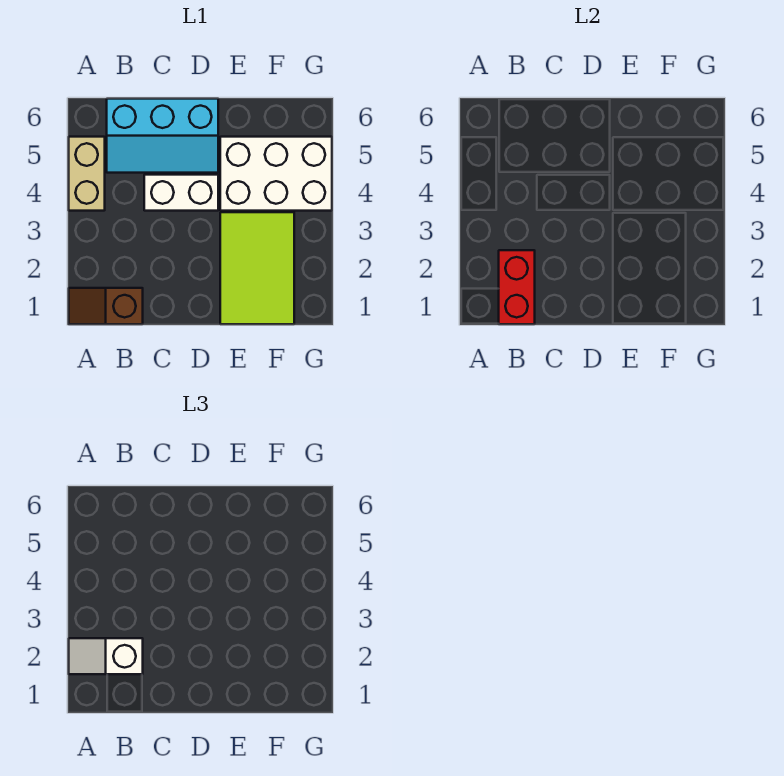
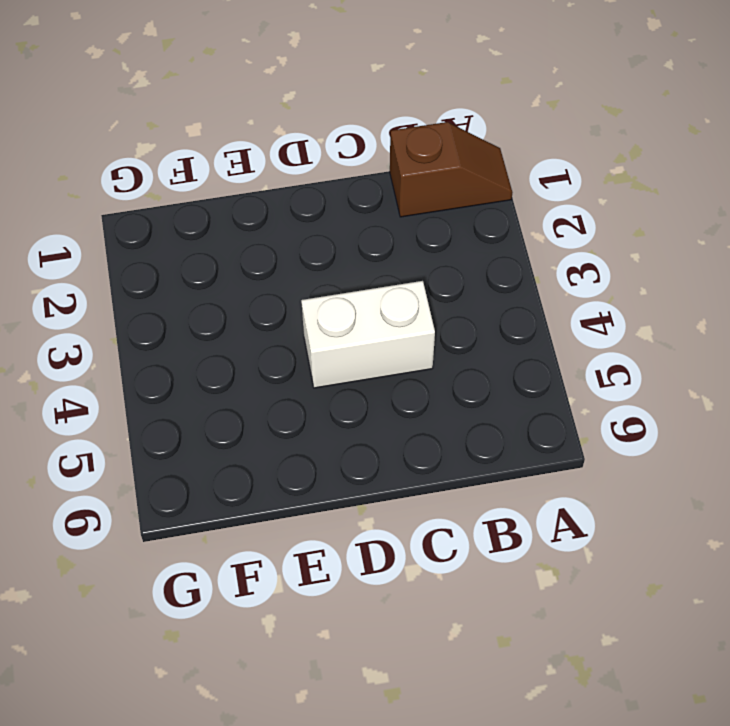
none -> tan 1x2 brick [69,137,105,211]
none -> cyan 2x3 slope [107,99,218,173]

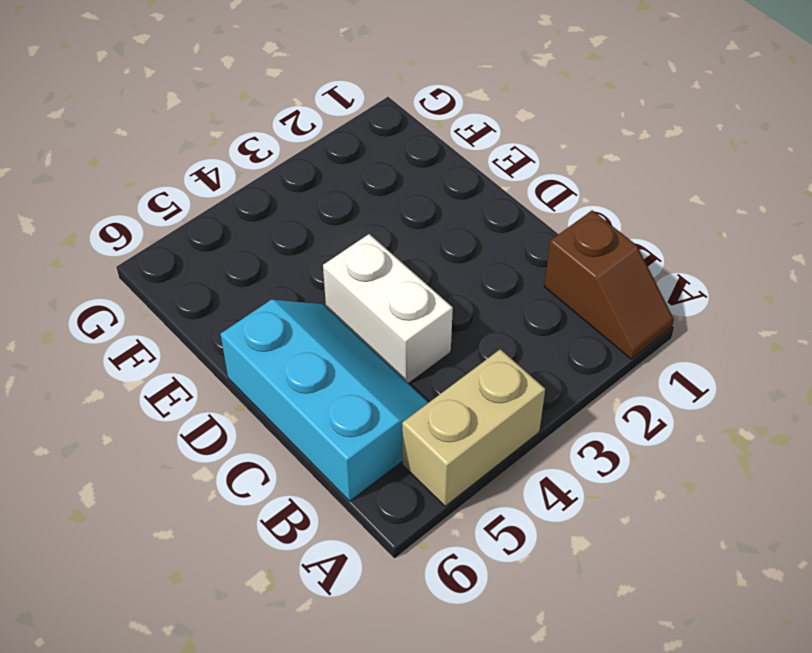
none -> lime 2x3 tile [220,212,294,324]
none -> white 2x3 brick [220,137,332,211]

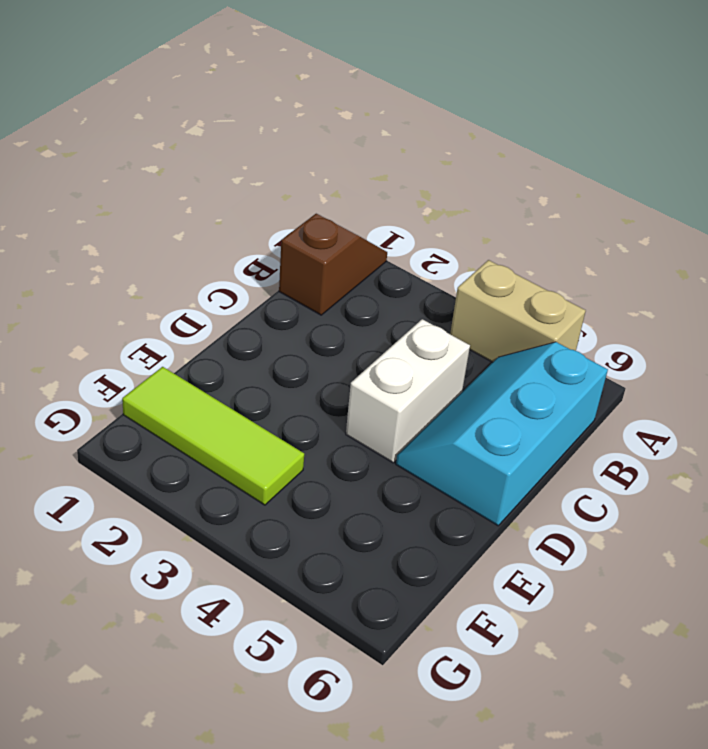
lime 1x3 tile [122,367,304,505] -> lime 2x3 tile [220,212,294,324]
none -> white 2x3 brick [220,137,332,211]
none -> red 1x2 brick [499,250,535,324]

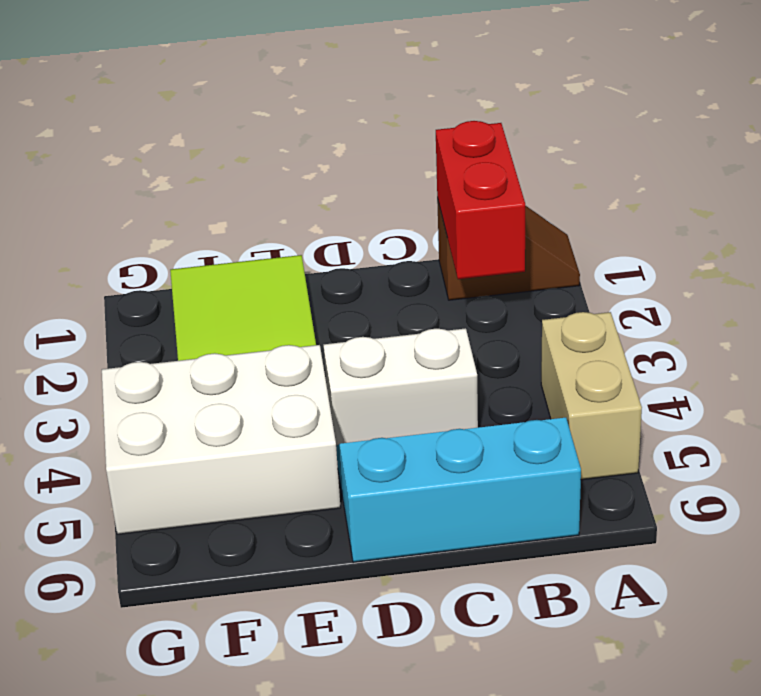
none -> white 1x2 slope [69,638,143,674]

